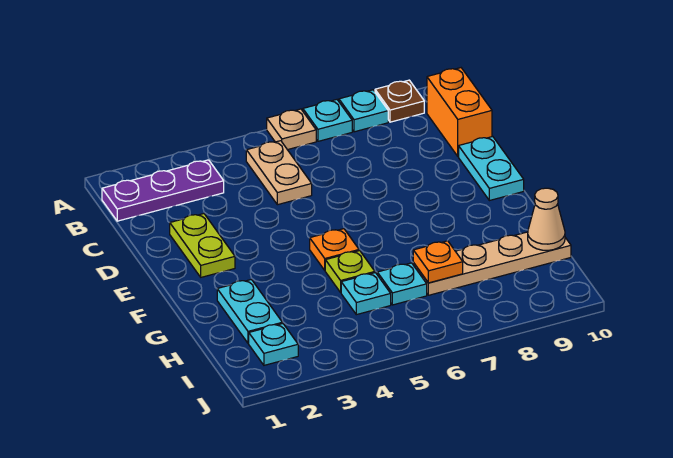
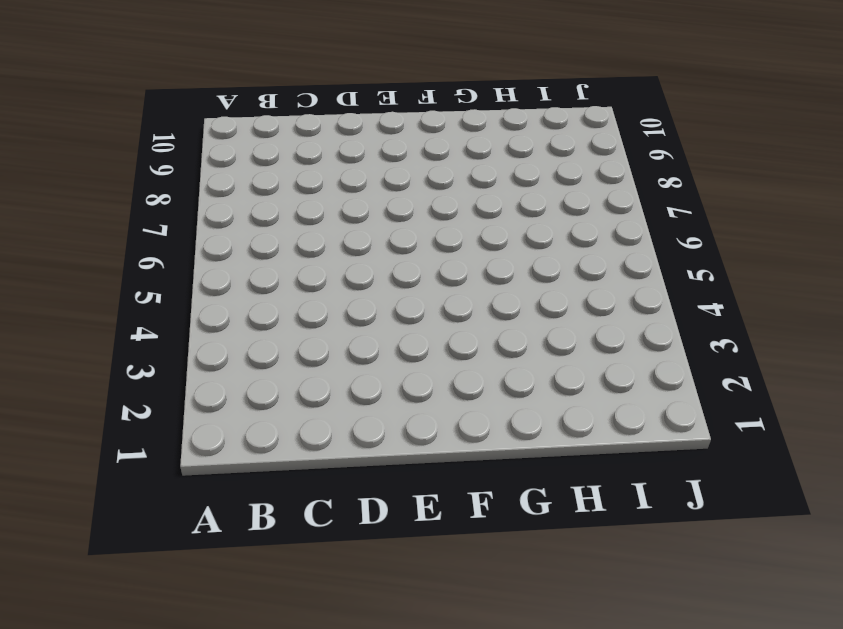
none -> tan 1x1 plate [267,109,316,150]
none -> cyan 1x1 plate [303,100,352,141]
none -> cyan 1x1 plate [339,90,388,132]

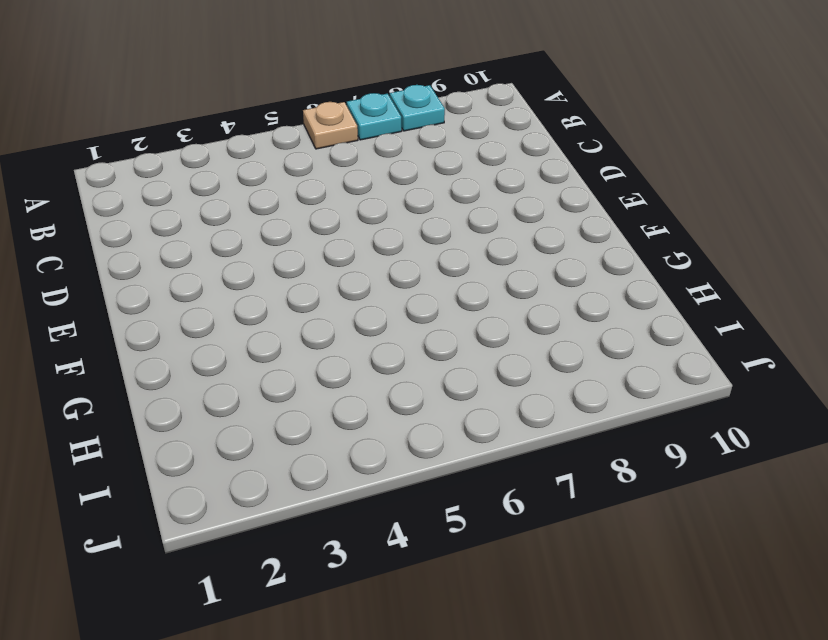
none -> brown 1x1 plate [375,80,424,122]
none -> purple 1x3 plate [102,160,224,221]
none -> tan 1x2 plate [246,141,312,205]

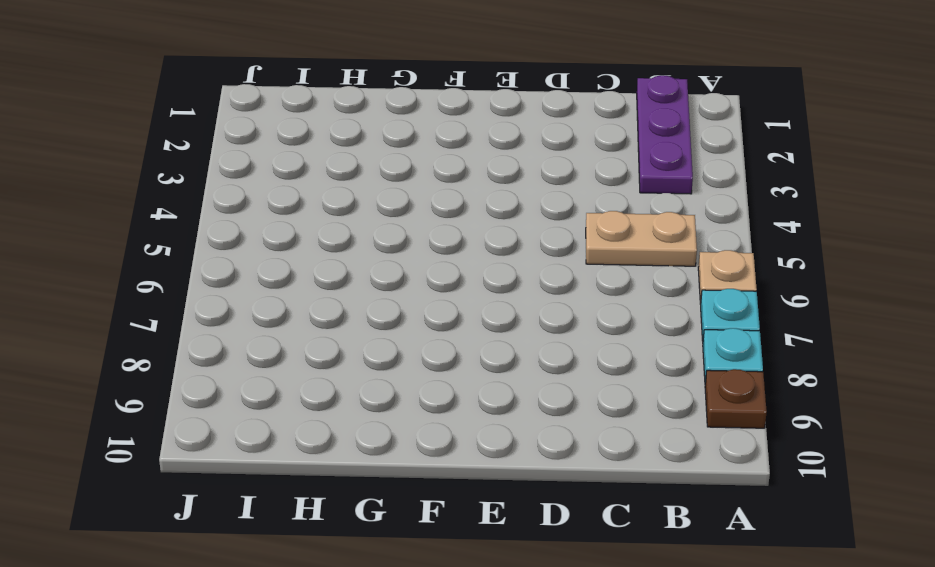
none -> orange 1x2 brick [427,68,492,156]
none -> lime 1x2 plate [170,214,235,277]
none -> cyan 1x2 plate [459,137,524,201]

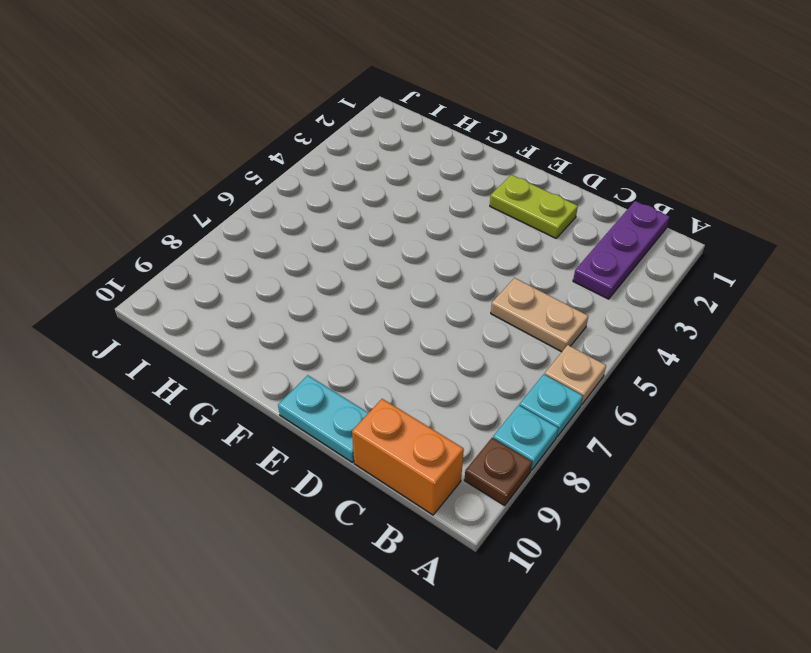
none -> orange 1x1 plate [310,229,359,270]
none -> cyan 1x2 plate [217,280,282,343]
none -> lime 1x1 plate [325,251,375,292]

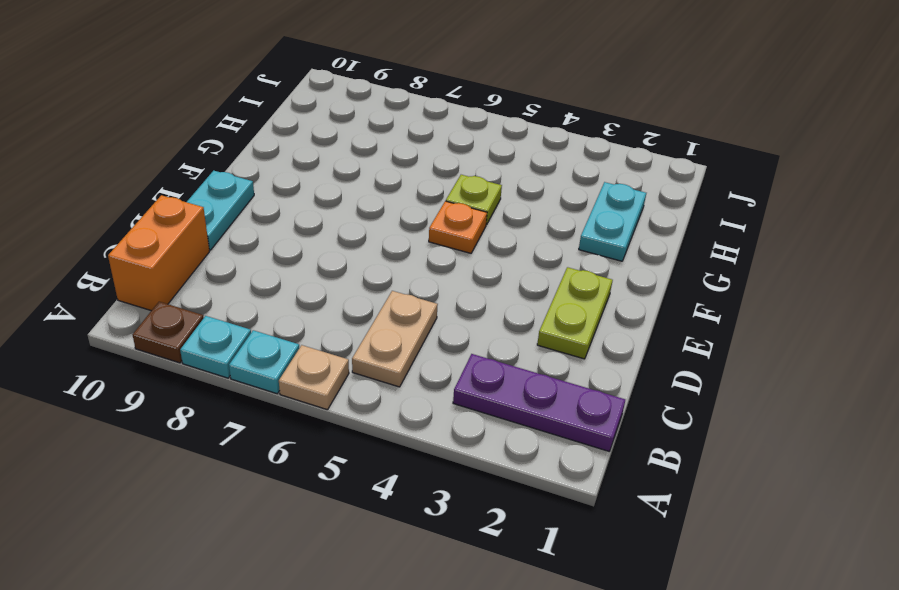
none -> cyan 1x1 plate [341,273,391,315]
none -> cyan 1x1 plate [377,263,427,305]
none -> tan 1x4 plate [413,232,571,295]

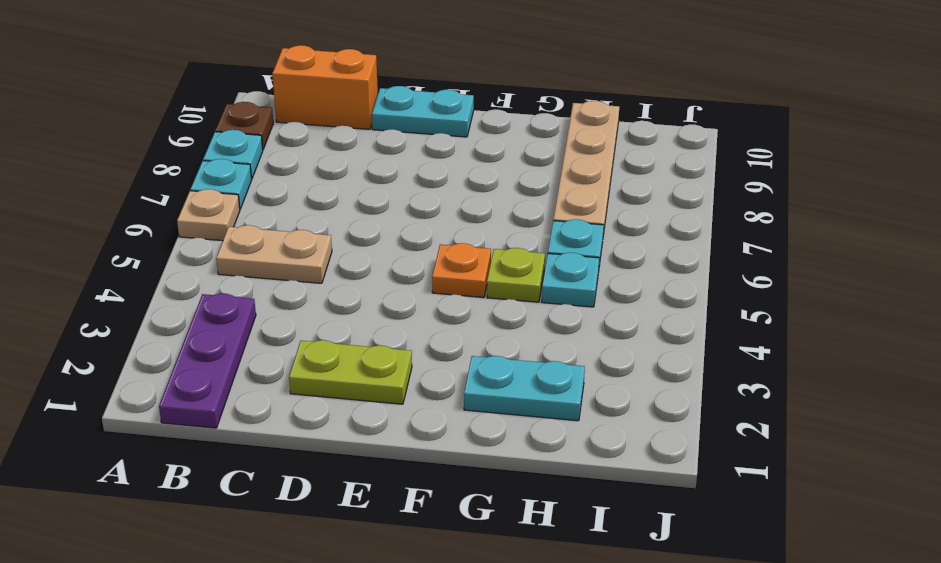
none -> cyan 1x1 plate [249,323,298,365]
none -> orange 1x1 plate [413,241,463,283]
none -> tan 1x1 cone [528,188,565,250]

